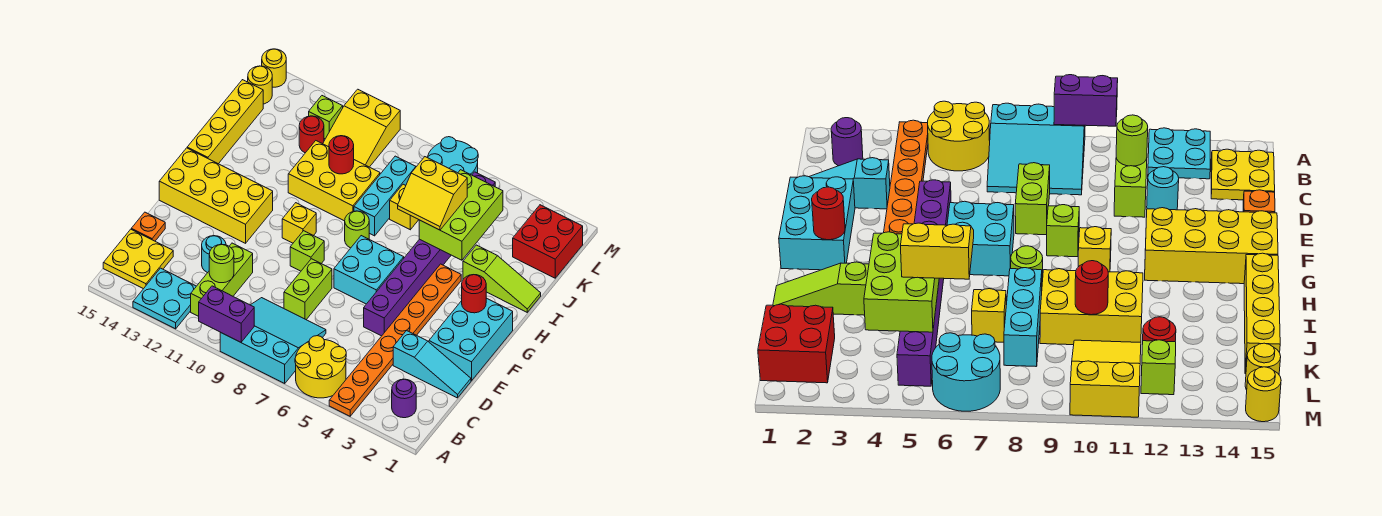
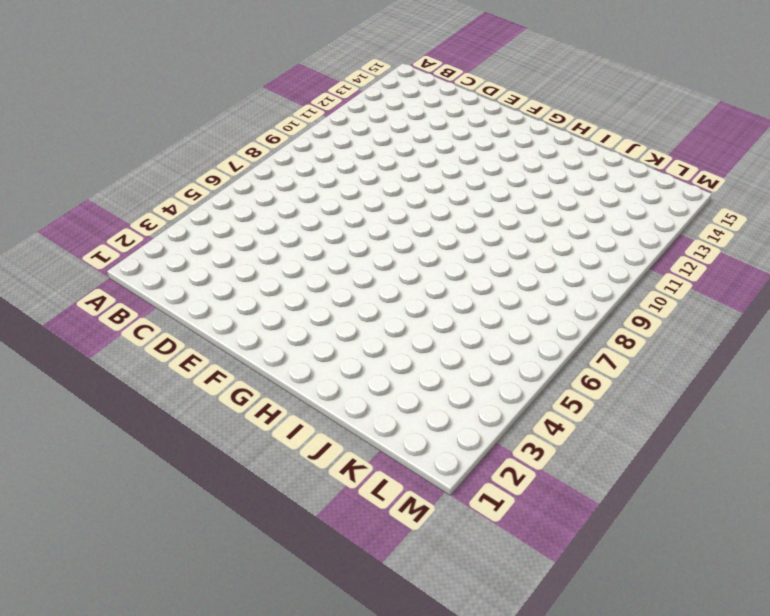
none -> orange 1x8 plate [329,264,461,416]
none -> yellow 2x2 round brick [295,336,346,398]
none -> cyan 3x3 slope [220,298,326,383]
none -> cyan 2x2 plate [133,268,196,329]

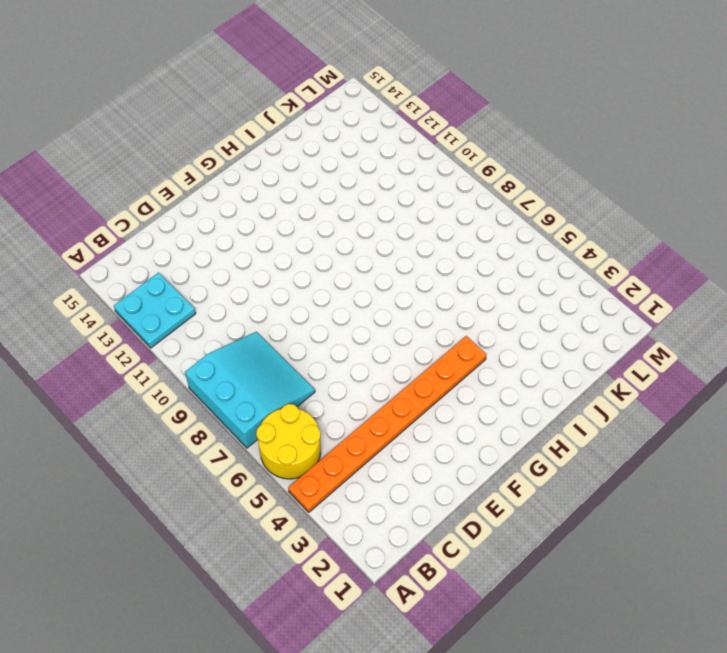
none -> purple 1x1 round brick [392,379,416,418]
none -> lime 1x3 brick [191,243,253,316]
none -> yellow 2x2 plate [103,229,173,289]
none -> cyan 1x3 slope [393,330,471,398]

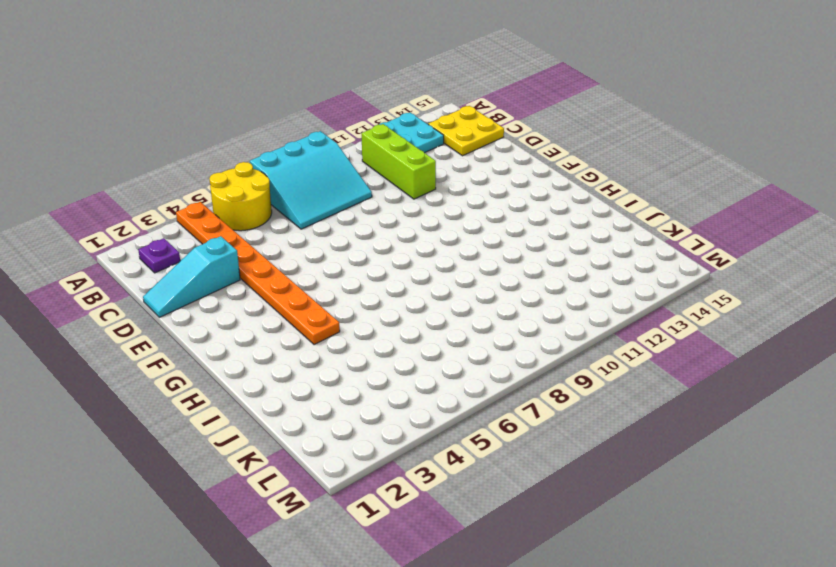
purple 1x1 plate [138,238,180,273] -> purple 1x1 round brick [392,379,416,418]
none -> lime 1x2 brick [284,259,332,320]
none -> cyan 1x1 round brick [202,236,226,273]
none -> orange 1x1 plate [131,212,165,241]
none -> cyan 2x3 brick [429,298,513,381]

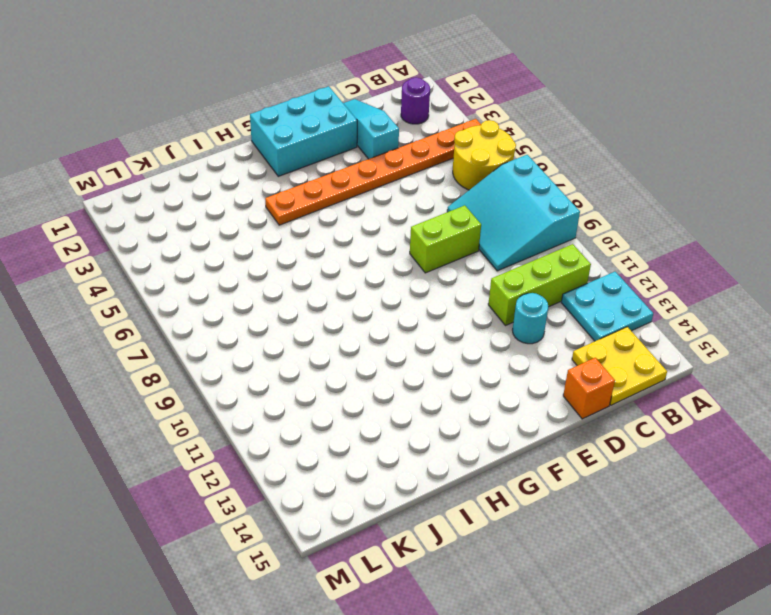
orange 1x1 brick [563,358,615,419] -> orange 1x1 plate [131,212,165,241]
none -> purple 1x8 brick [364,172,495,336]
none -> cyan 2x2 brick [334,236,404,304]
none -> lime 1x1 brick [290,231,324,271]
none -> yellow 2x4 brick [159,148,273,243]

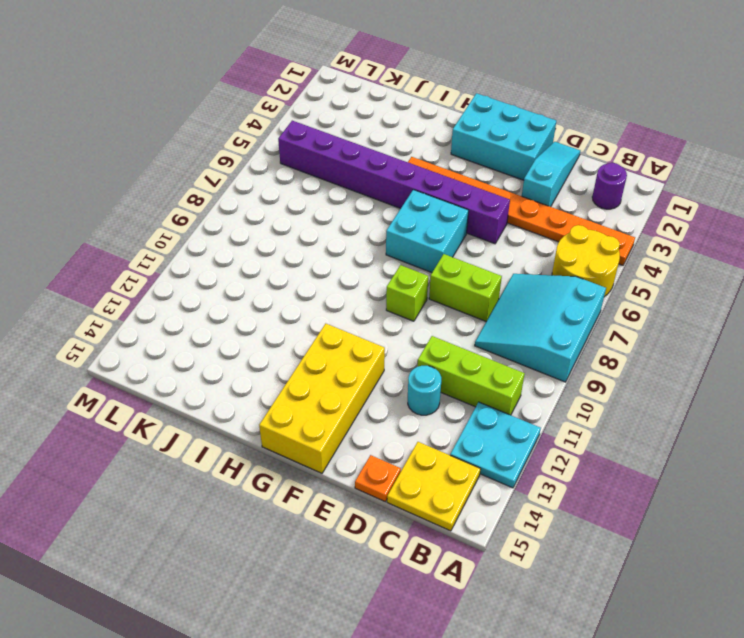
none -> yellow 1x1 brick [282,203,316,243]
none -> lime 1x1 round brick [345,211,369,248]
none -> yellow 1x4 brick [187,80,263,164]
none -> lime 1x3 slope [463,245,541,312]

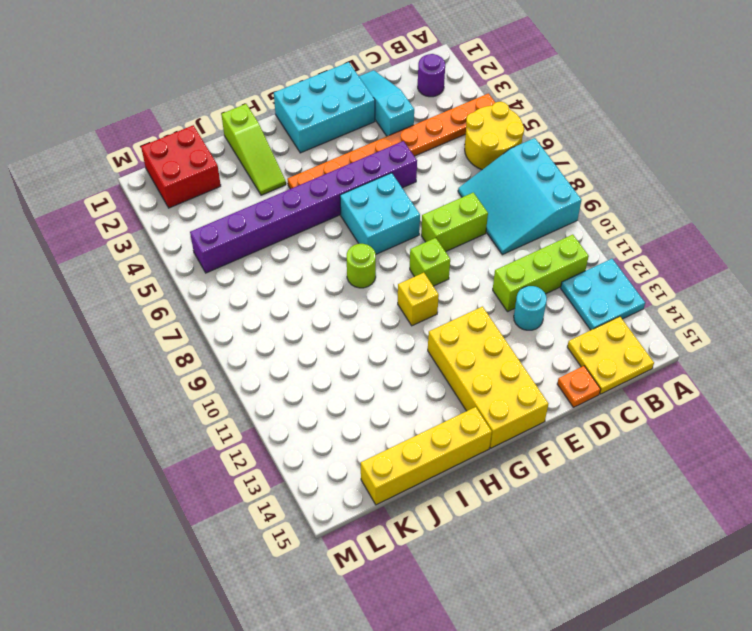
lime 1x3 slope [221,104,286,195] -> lime 1x3 slope turned to [463,245,541,312]
none -> cyan 1x3 brick [354,156,416,236]
none -> yellow 2x3 brick [288,141,380,221]
none -> yellow 1x1 brick [390,184,419,230]
none -> yellow 2x3 slope [323,89,400,167]

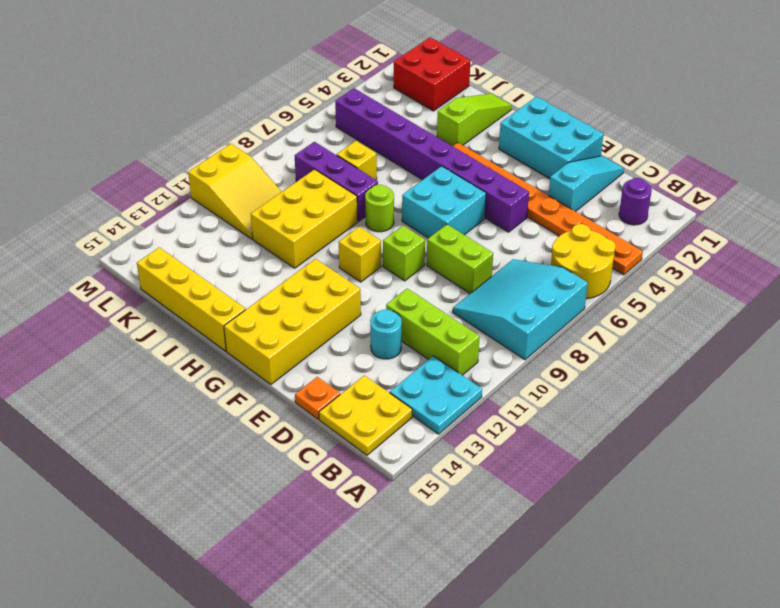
purple 1x3 brick [295,142,378,222] -> cyan 1x3 brick [354,156,416,236]
none -> red 1x1 round brick [299,116,324,153]
none -> cyan 2x2 round brick [428,137,478,175]
none -> lime 1x1 brick [309,96,343,139]
none -> yellow 1x1 round brick [248,66,272,104]

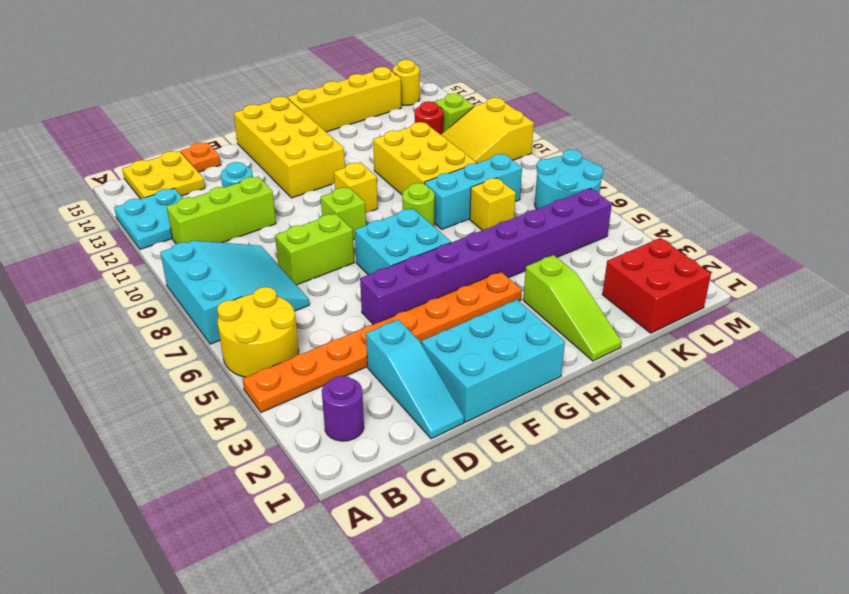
none -> yellow 1x1 round brick [262,49,286,87]
none -> purple 1x2 brick [199,286,254,342]
none -> lime 1x1 round brick [209,244,234,283]
none -> red 1x1 round brick [462,275,486,313]

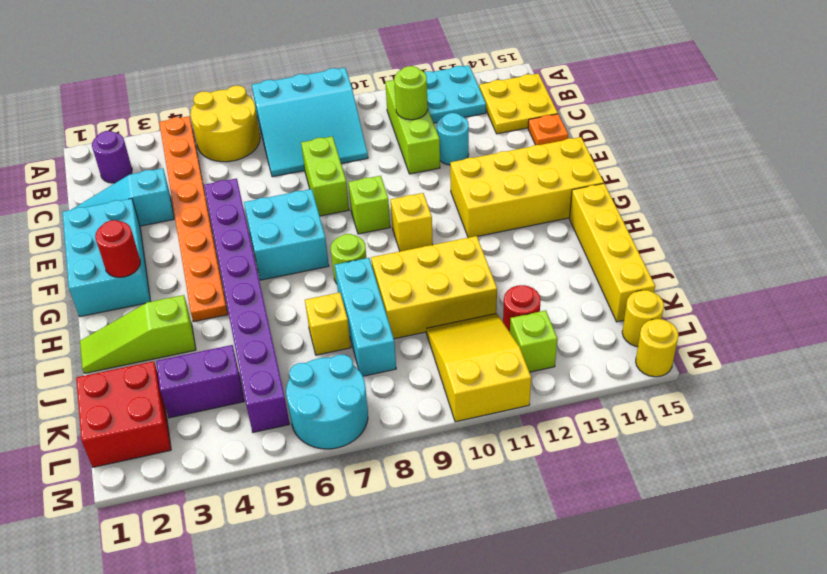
purple 1x2 brick [156,345,244,418] -> purple 1x2 brick moved to [199,286,254,342]
none -> lime 2x3 brick [419,170,503,260]
none -> red 1x1 round brick [329,136,354,174]
none -> yellow 2x2 slope [398,157,467,230]

